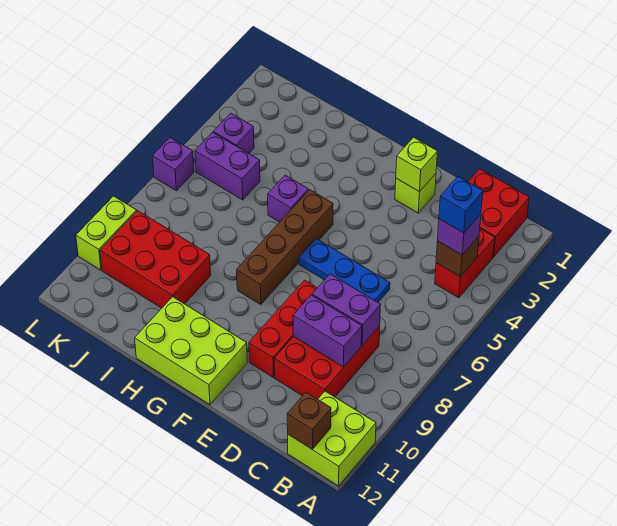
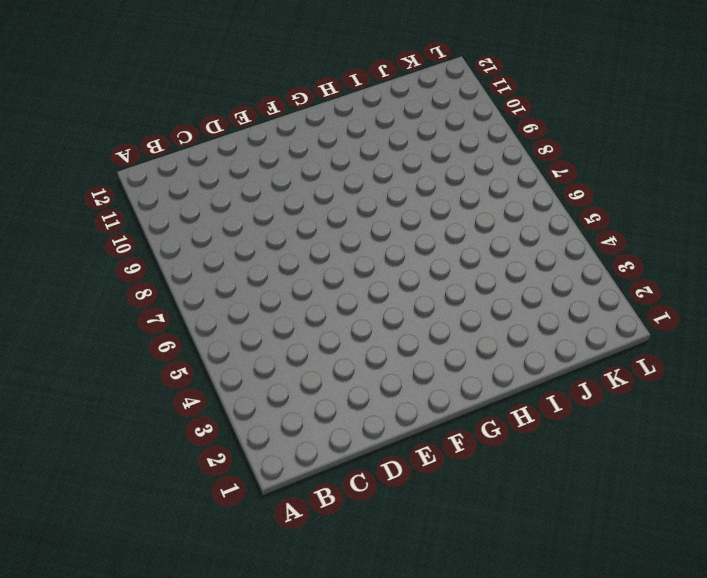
none -> lime 2x2 brick [288,391,376,486]
none -> red 2x2 brick [468,169,529,257]
none -> red 1x2 brick [435,229,495,298]

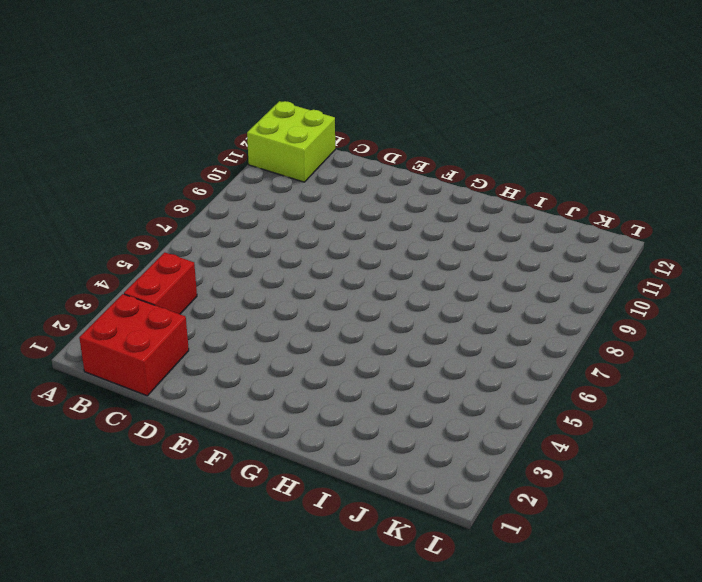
none -> red 2x3 brick [274,326,380,399]
none -> blue 1x3 plate [299,239,390,302]
none -> lime 1x1 brick [395,174,436,213]

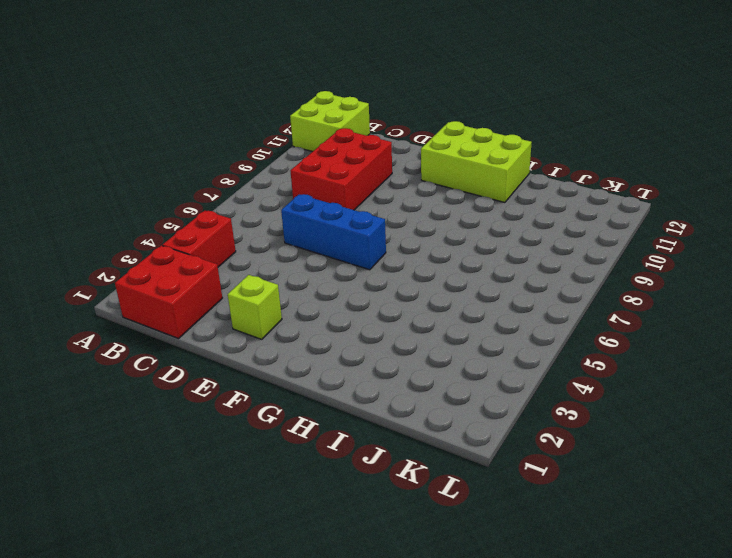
blue 1x3 brick [281,194,386,270] -> blue 1x3 plate [299,239,390,302]
none -> red 1x3 brick [249,280,317,377]
none -> brown 1x4 brick [237,190,333,305]
none -> purple 1x1 brick [268,175,308,222]

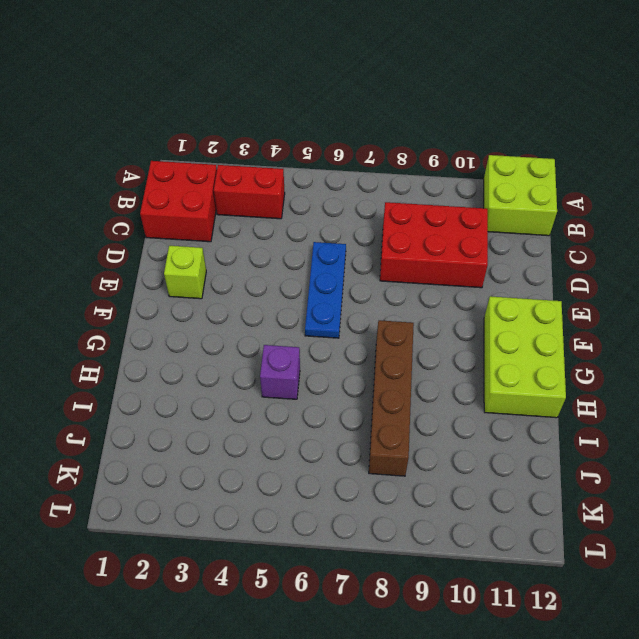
brown 1x4 brick [369,320,414,476] -> brown 1x4 brick turned to [237,190,333,305]
none -> red 1x3 brick [249,280,317,377]
none -> red 2x3 brick [100,211,211,308]
none -> purple 1x2 brick [195,132,260,200]

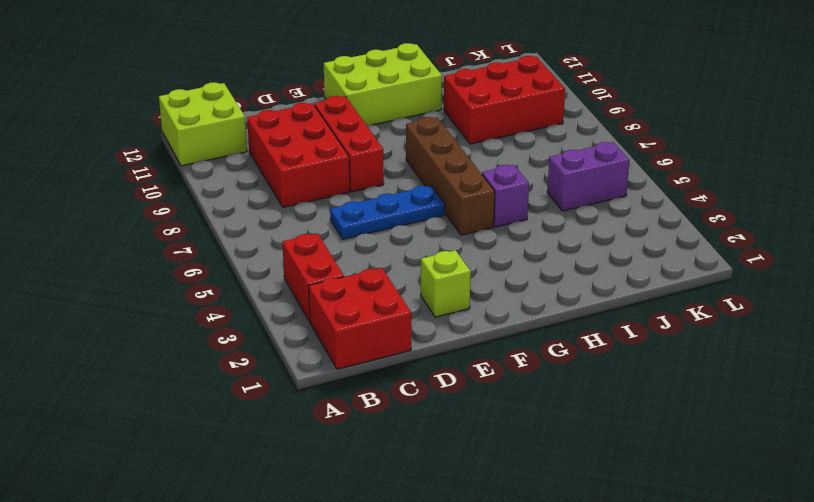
none -> purple 1x1 brick [213,113,254,153]
none -> purple 1x1 brick [152,137,194,191]
none -> lime 1x2 brick [76,196,137,270]

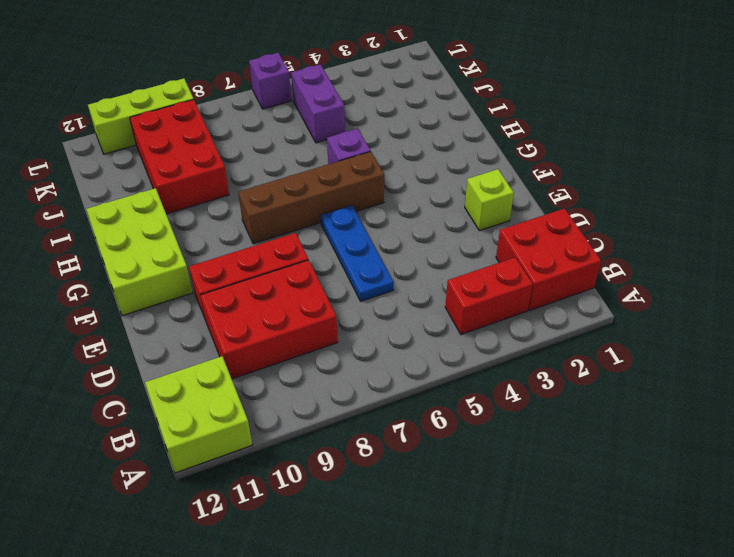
lime 1x3 brick [88,78,194,154] -> lime 1x2 brick [76,196,137,270]
none -> purple 1x1 brick [213,113,254,153]
none -> brown 1x1 brick [436,236,479,277]
none -> brown 1x1 brick [287,392,331,450]

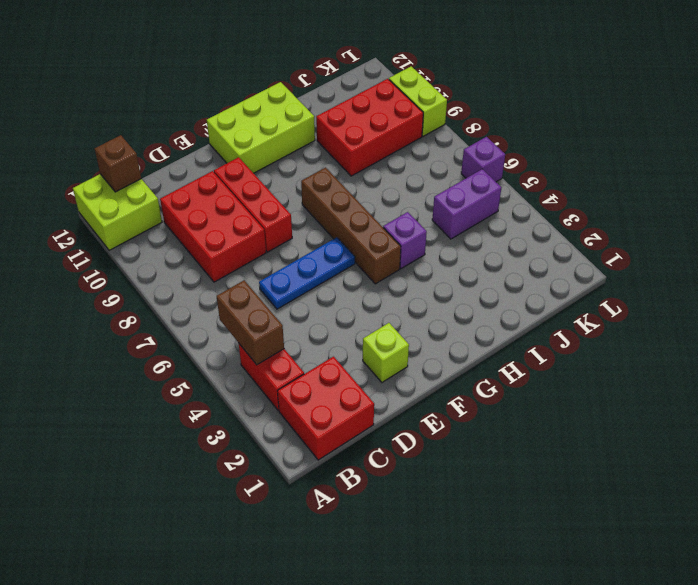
brown 1x2 brick [216,280,284,365] -> brown 1x1 brick [436,236,479,277]
none -> purple 1x1 brick [213,113,254,153]
none -> purple 1x2 brick [312,274,381,345]
none -> purple 1x2 brick [293,295,362,367]

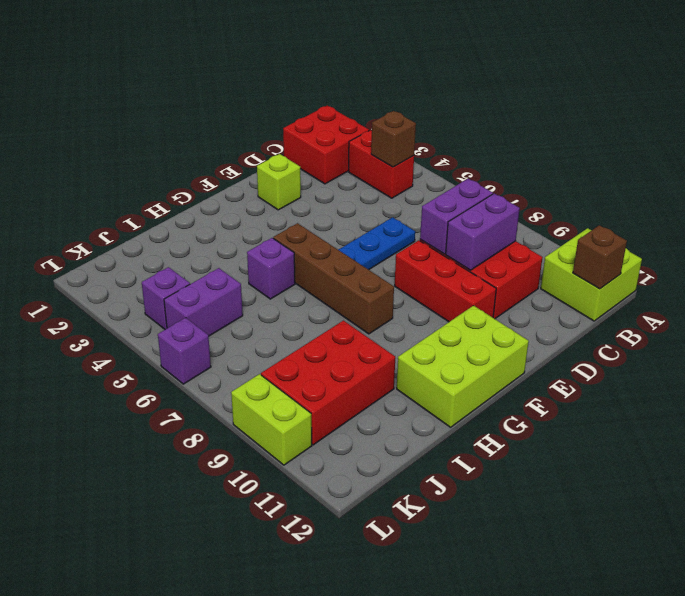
none -> lime 1x1 brick [396,137,438,192]
none -> purple 1x1 brick [438,214,481,255]
none -> blue 1x1 brick [439,177,483,233]

